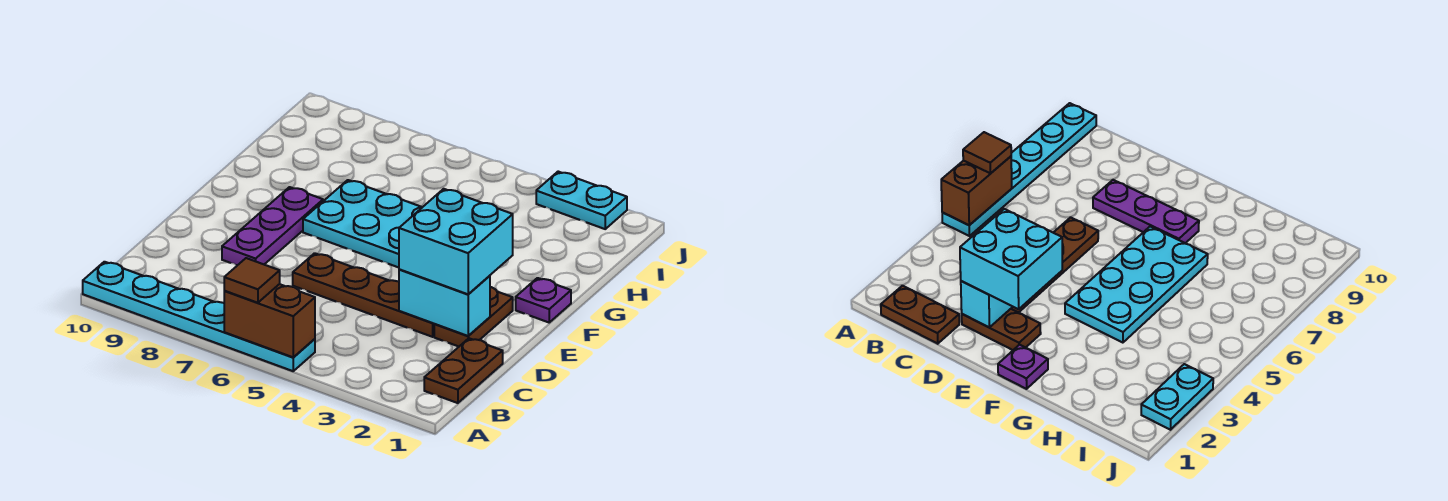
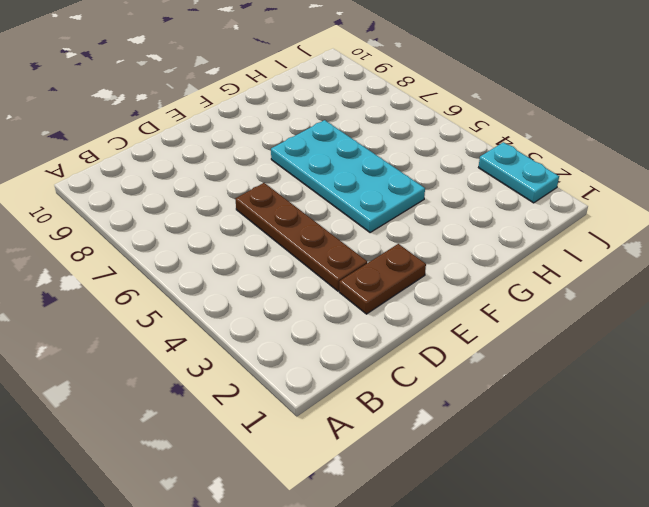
none -> cyan 1x6 plate [83,262,315,371]
none -> brown 1x2 plate [424,338,503,403]
none -> purple 1x3 plate [222,187,323,265]

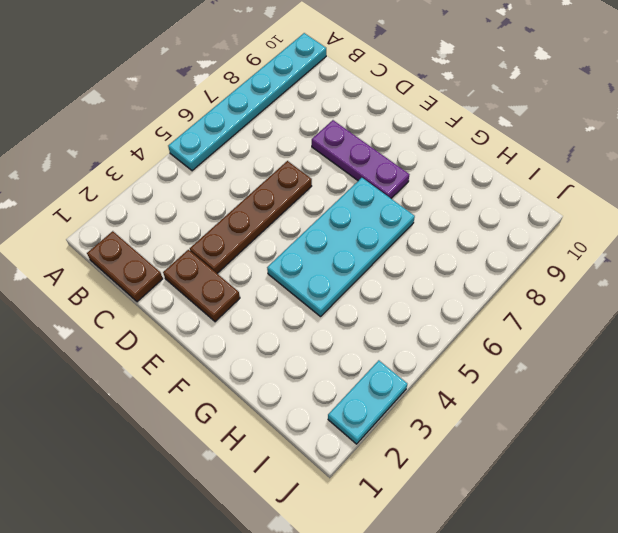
none -> purple 1x1 plate [516,278,571,322]
none -> brown 1x2 brick [224,284,315,357]
none -> cyan 1x2 brick [399,269,490,336]

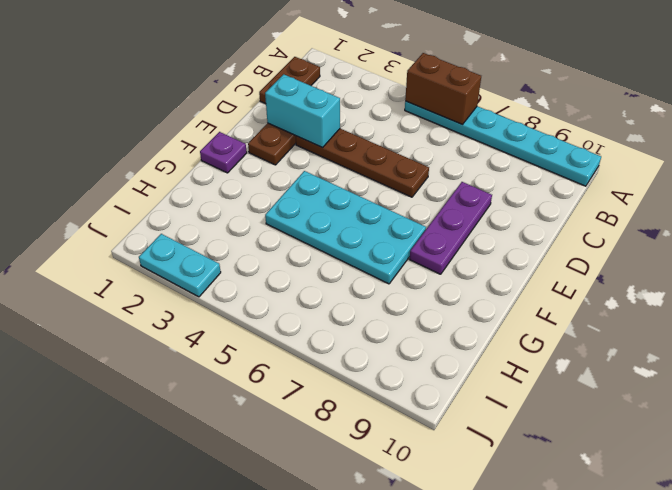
none -> brown 1x1 tile [224,258,280,303]
none -> cyan 2x2 brick [399,189,513,294]

